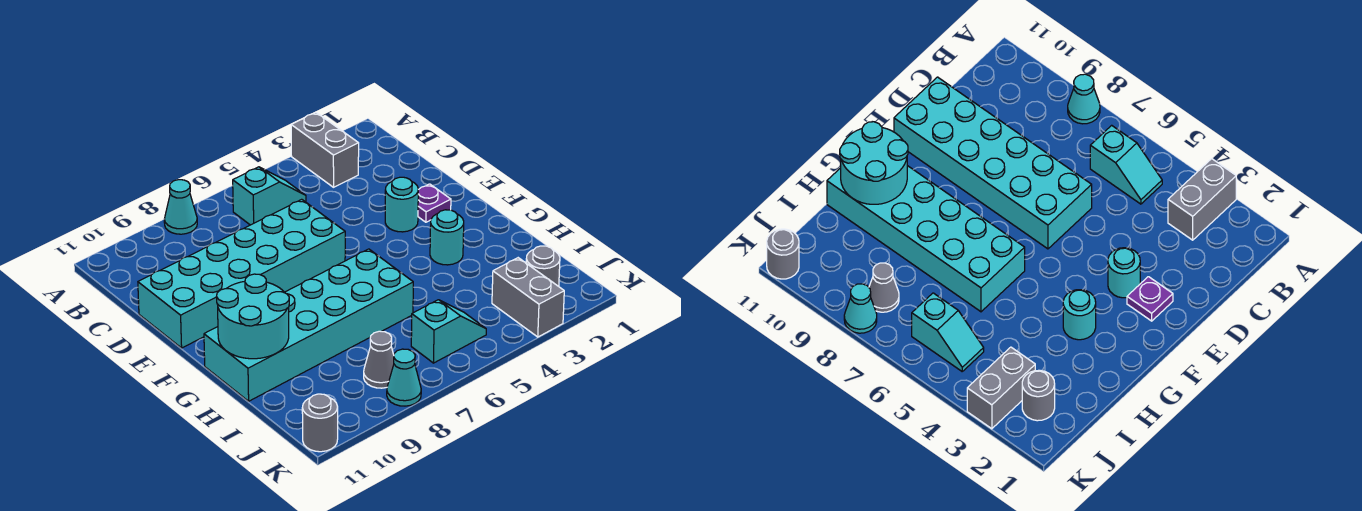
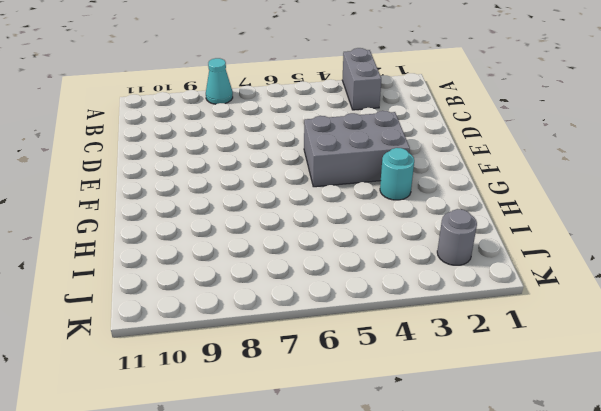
grey 2x3 brick [304,111,410,187] -> cyan 1x1 round brick [385,177,418,232]
none -> cyan 1x2 slope [233,167,306,225]
none -> cyan 2x6 brick [138,199,345,348]
none -> purple 1x1 plate [418,184,451,222]

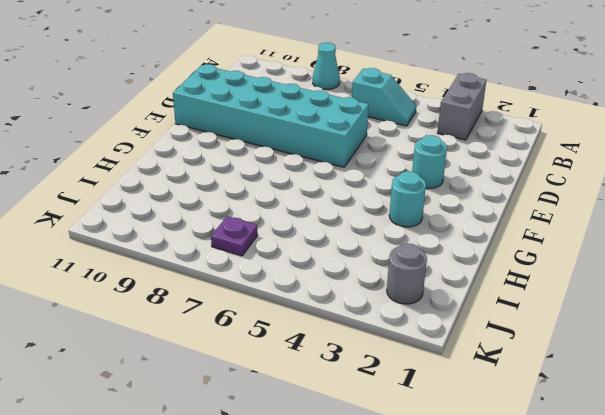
purple 1x1 plate [211,216,258,256] -> purple 1x1 plate moved to [418,184,451,222]
none -> cyan 2x6 brick [204,249,413,401]
none -> grey 1x2 brick [492,258,564,337]
none -> cyan 1x2 slope [411,300,486,363]

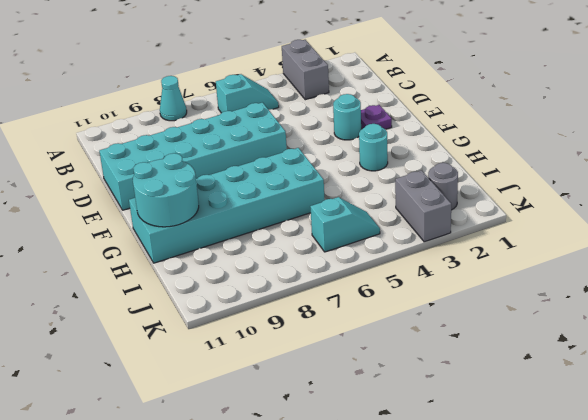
none -> grey 1x1 cone [364,331,394,388]
none -> cyan 1x1 cone [387,349,421,406]
none -> grey 1x1 round brick [302,394,338,452]

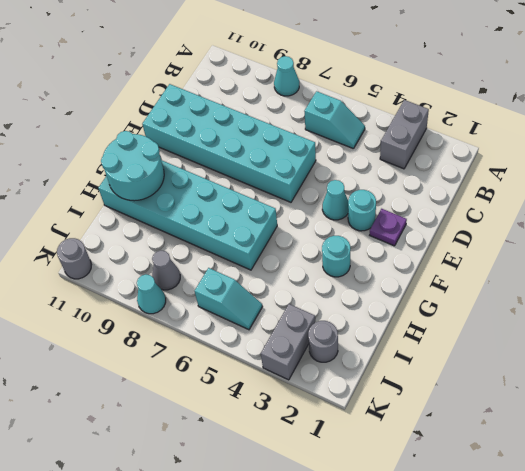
cyan 1x1 cone [322,180,348,220] -> none

